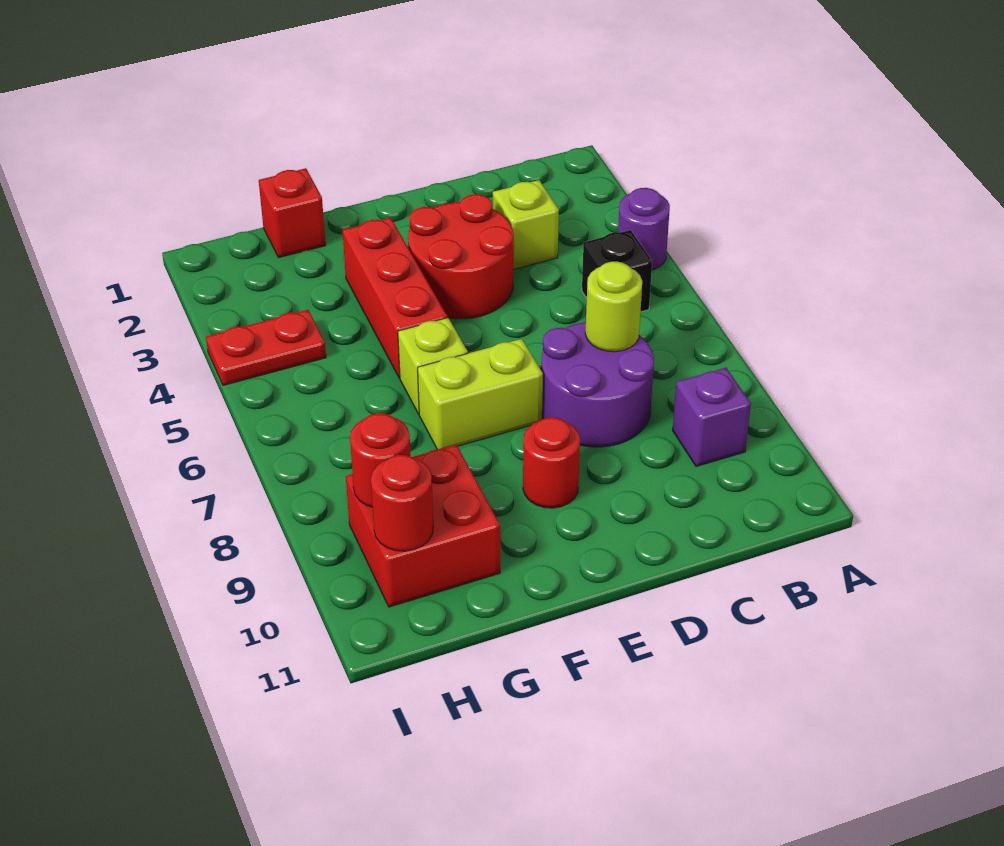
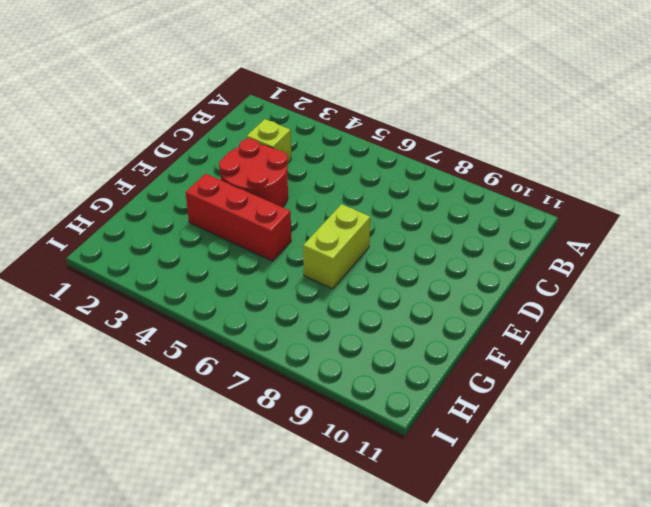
none -> purple 1x1 round brick [618,188,670,270]
none -> black 1x1 brick [582,230,652,312]
none -> purple 1x1 brick [673,368,751,467]

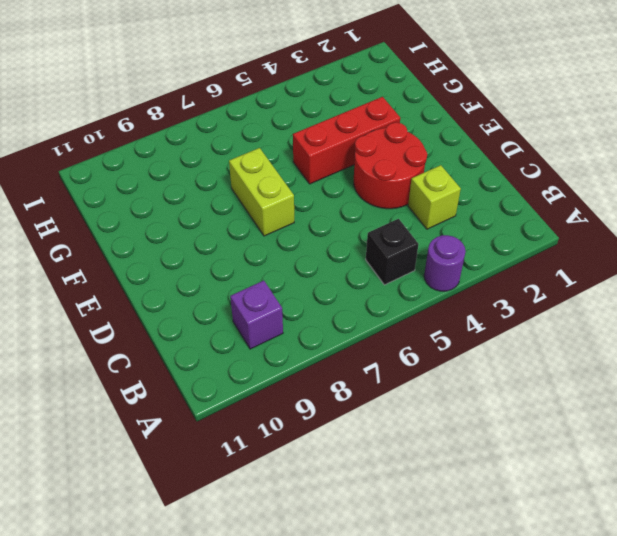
none -> purple 2x2 round brick [541,322,654,447]
none -> red 1x1 round brick [523,417,580,508]
none -> lime 1x1 brick [398,318,468,414]

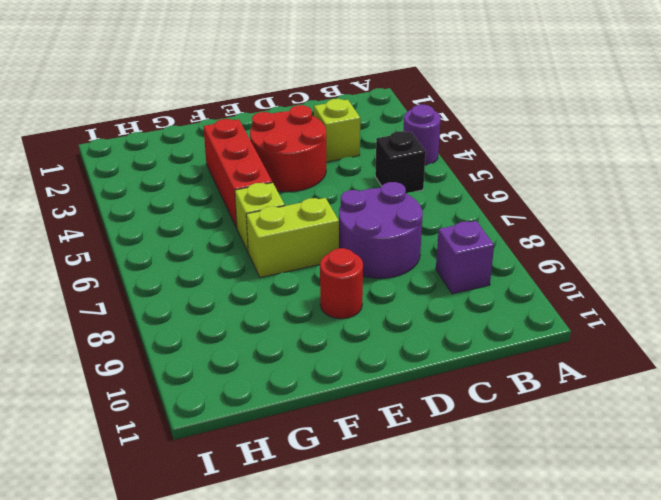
none -> red 1x1 brick [259,168,326,258]
none -> red 2x2 brick [346,445,500,607]
none -> red 1x2 plate [206,310,326,385]

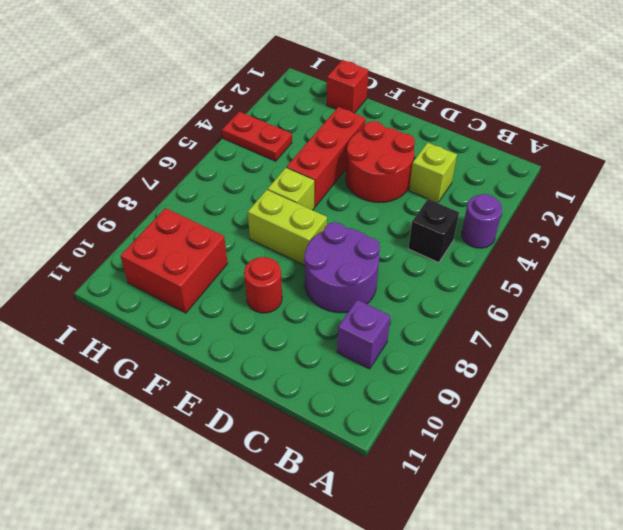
none -> lime 1x1 round brick [585,262,642,352]
none -> red 1x1 round brick [350,413,411,507]
none -> red 1x1 round brick [371,455,433,551]

